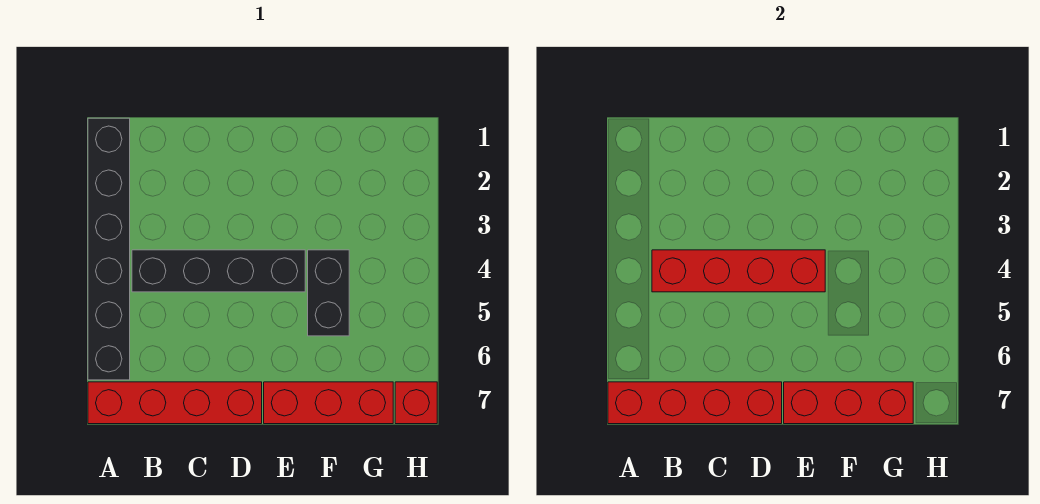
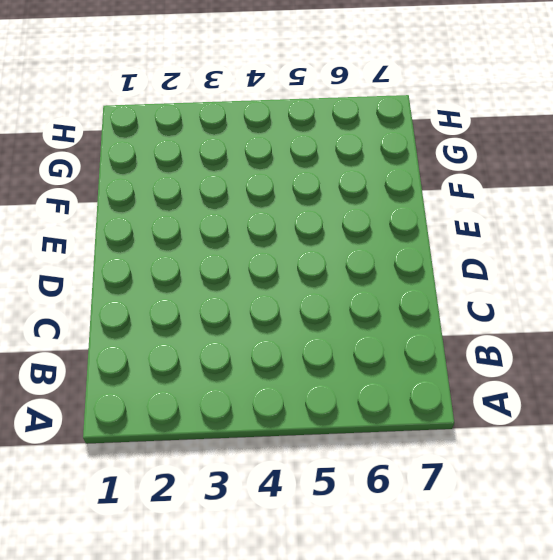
none -> black 1x6 brick [88,118,130,380]
none -> red 1x4 brick [88,382,262,424]

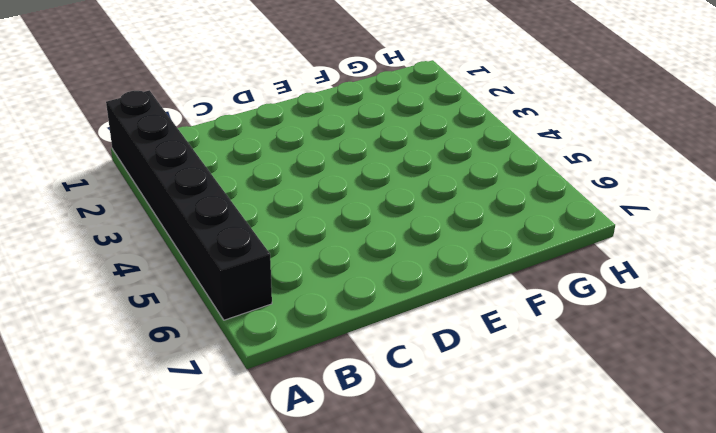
none -> red 1x4 brick [88,382,262,424]
none -> black 1x4 brick [132,250,305,292]

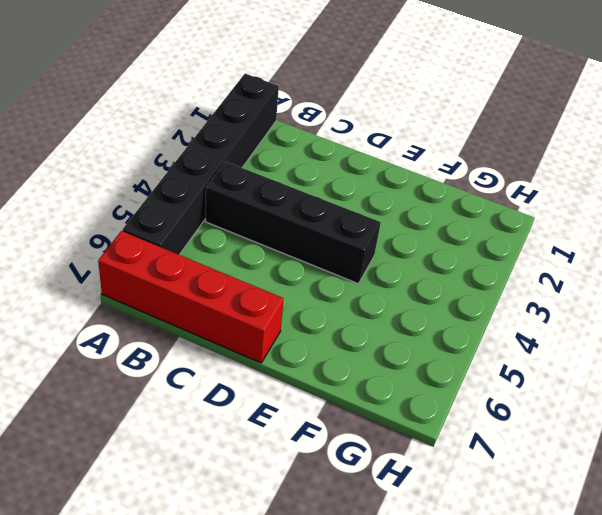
none -> red 1x3 brick [264,382,393,424]
none -> black 1x2 brick [308,250,349,336]

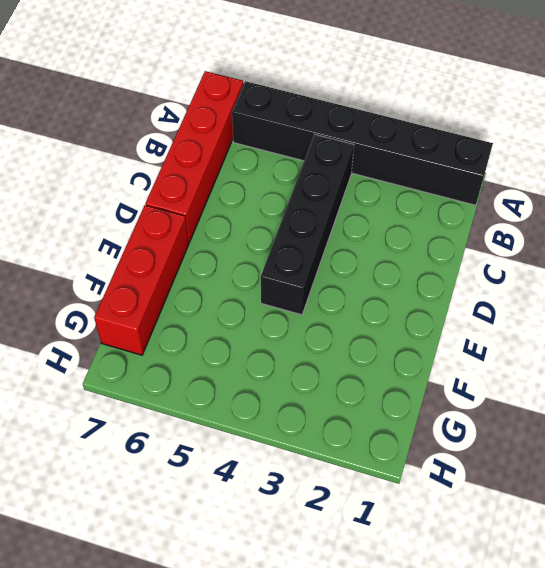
none -> black 1x2 brick [308,250,349,336]
none -> red 1x1 brick [395,382,437,424]

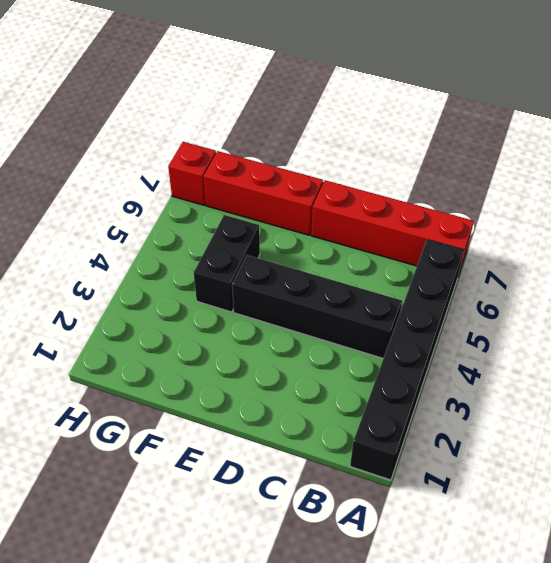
none -> red 1x4 brick [608,382,782,424]
none -> red 1x4 brick [652,250,825,292]

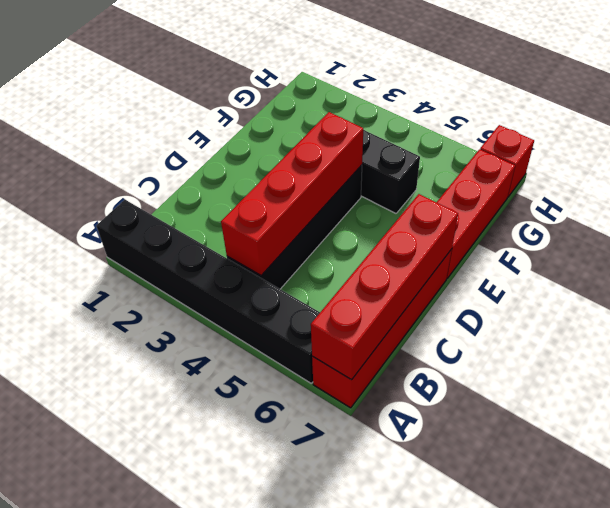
none -> red 1x3 brick [784,382,913,424]

